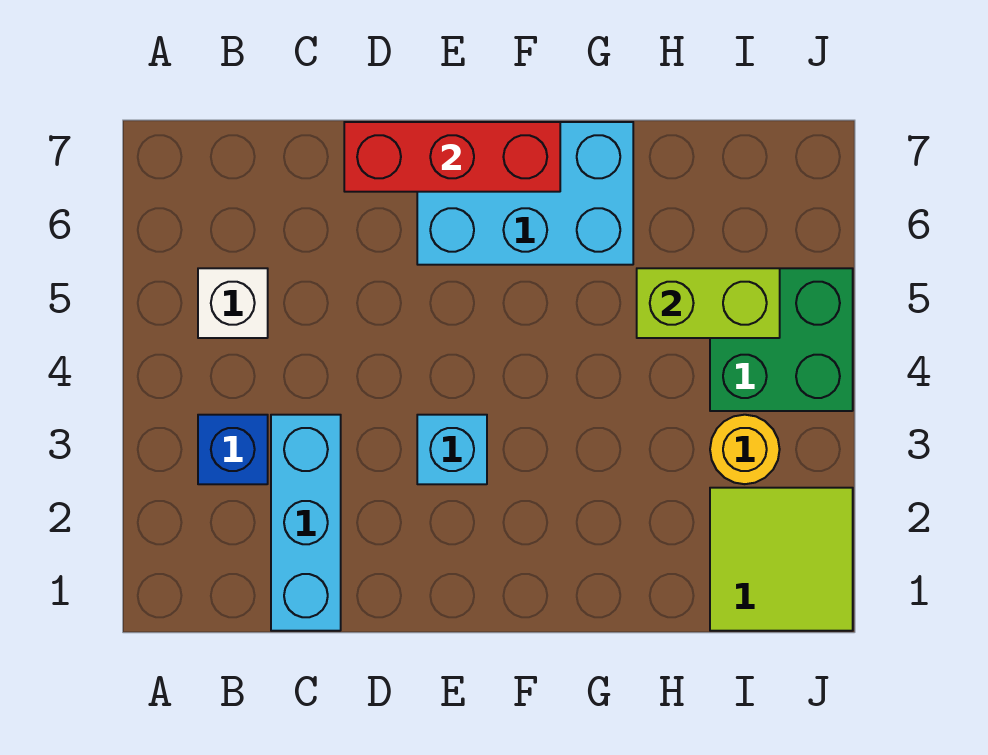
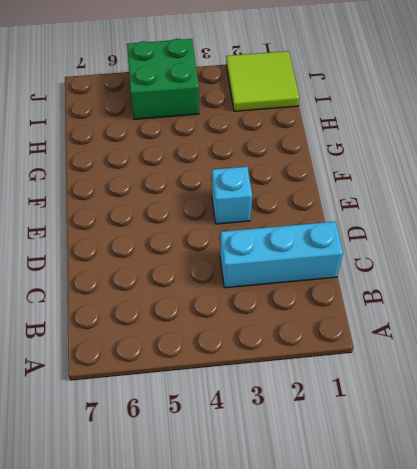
none -> blue 1x1 brick [198,415,268,484]
none -> white 1x1 brick [198,268,268,338]

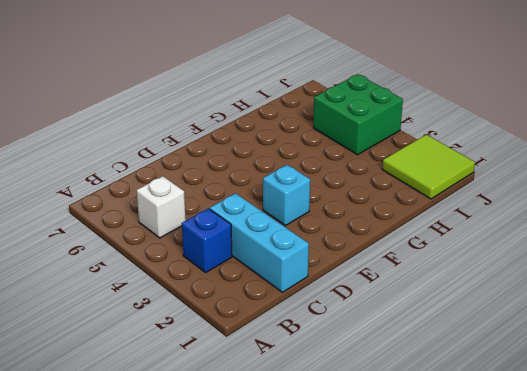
none -> cyan 2x3 brick [417,122,633,265]
none -> yellow 1x1 round brick [710,415,780,484]

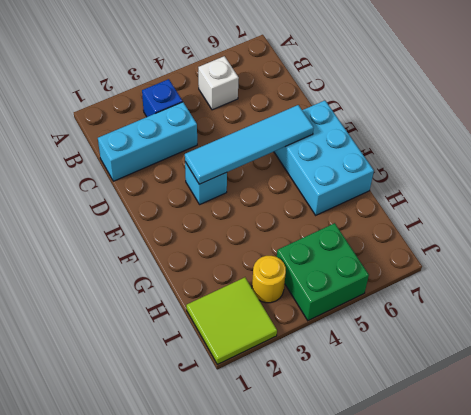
cyan 1x4 tile [185,105,314,184] -> none
none -> red 1x3 brick [344,122,560,192]
none -> lime 1x2 brick [637,268,780,338]

